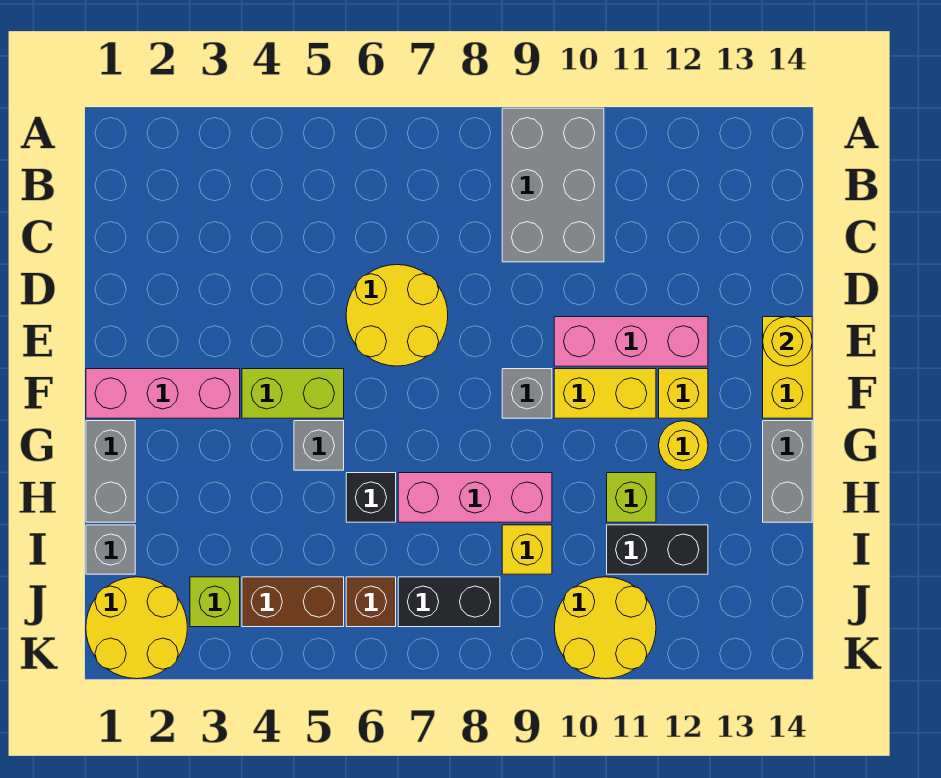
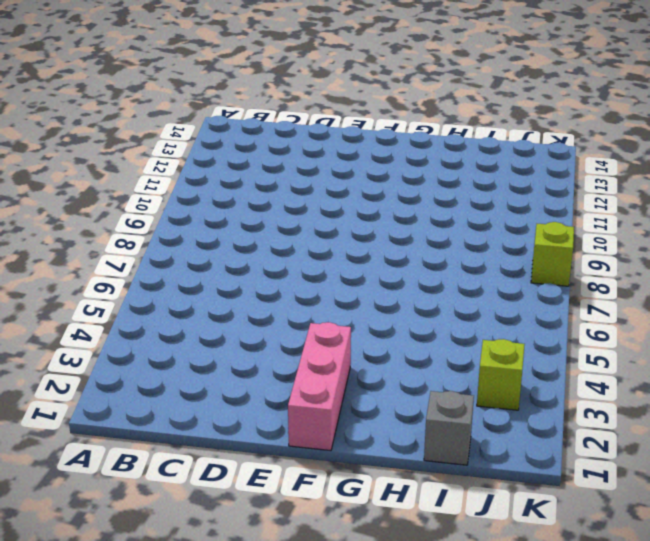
lime 1x1 brick [531,222,574,286] -> lime 1x1 brick moved to [607,473,656,522]
none -> grey 2x3 brick [502,108,604,262]
none -> yellow 2x2 round brick [346,265,448,366]
none -> pink 1x3 brick [554,317,708,366]

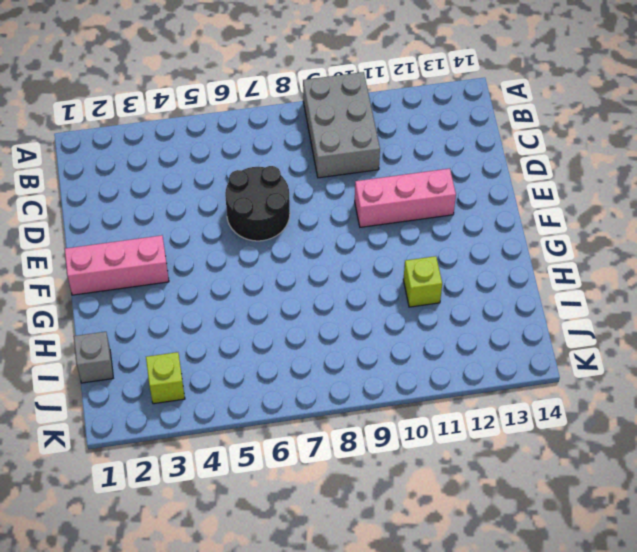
black 2x2 round brick [225,166,290,241] -> yellow 2x2 round brick [346,265,448,366]
none -> yellow 1x2 brick [763,317,812,418]
none -> lime 1x2 brick [242,369,344,418]
none -> grey 1x1 brick [502,369,552,418]

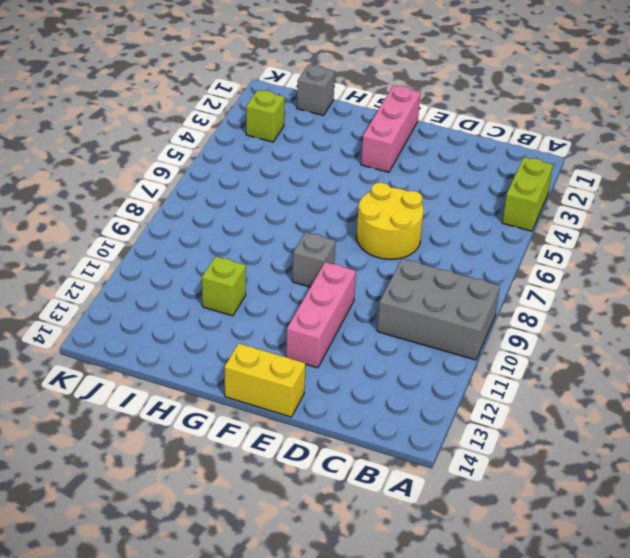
lime 1x2 brick [502,157,553,231] -> lime 1x2 brick moved to [242,369,344,418]
none -> yellow 1x2 brick [554,369,656,418]
none -> yellow 1x1 brick [659,369,708,418]
none -> grey 1x2 brick [86,421,135,522]

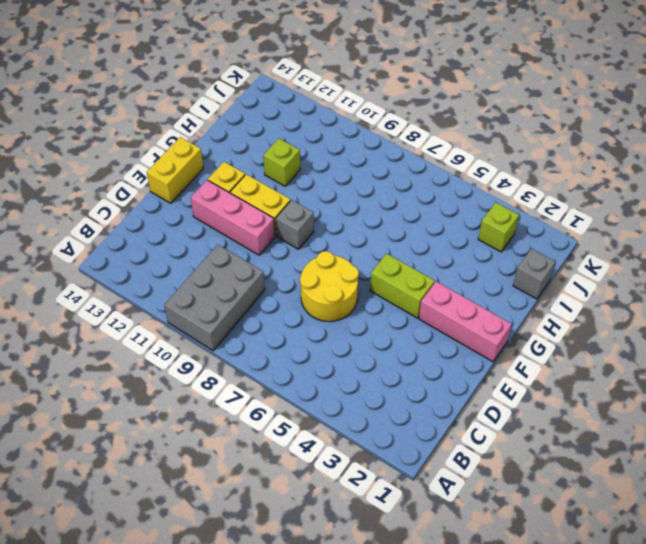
none -> grey 1x2 brick [86,421,135,522]
none -> grey 1x1 brick [294,421,344,470]
none -> yellow 1x1 round brick [659,421,708,470]

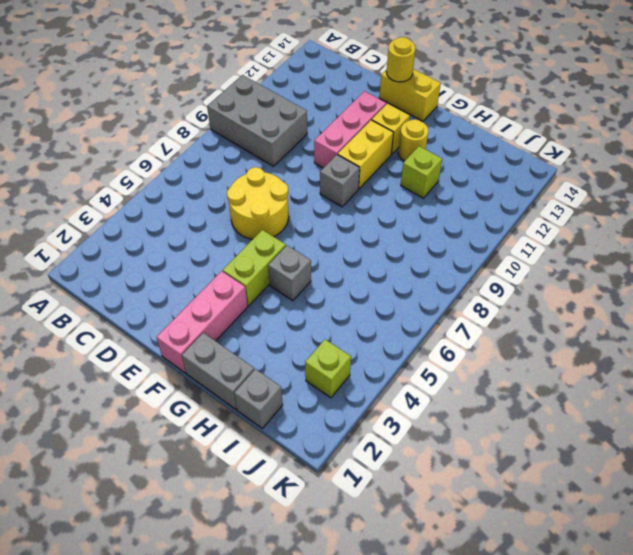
none -> grey 1x2 brick [763,421,812,522]
none -> black 1x1 brick [346,473,396,522]
none -> pink 1x3 brick [398,473,552,522]

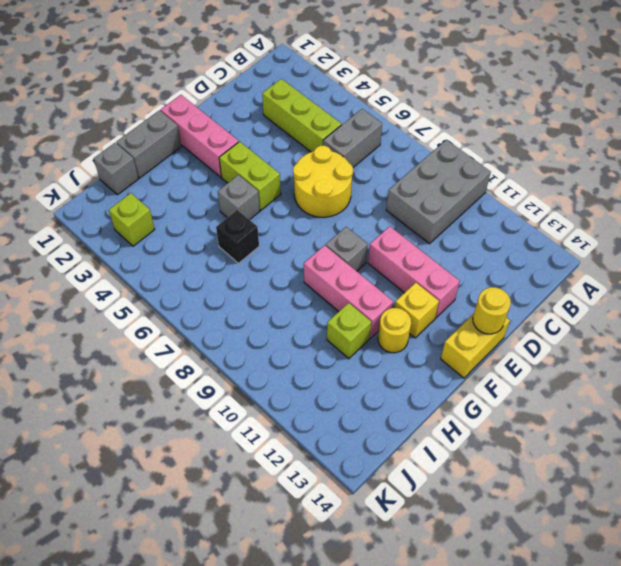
grey 1x2 brick [323,109,382,167] -> grey 1x2 brick moved to [763,421,812,522]
lime 1x3 brick [262,79,341,152] -> none
pink 1x3 brick [304,245,393,338] -> pink 1x3 brick moved to [398,473,552,522]
none -> yellow 1x2 brick [554,369,656,418]
none -> yellow 1x1 brick [502,525,552,574]
none -> black 1x2 brick [607,525,708,574]

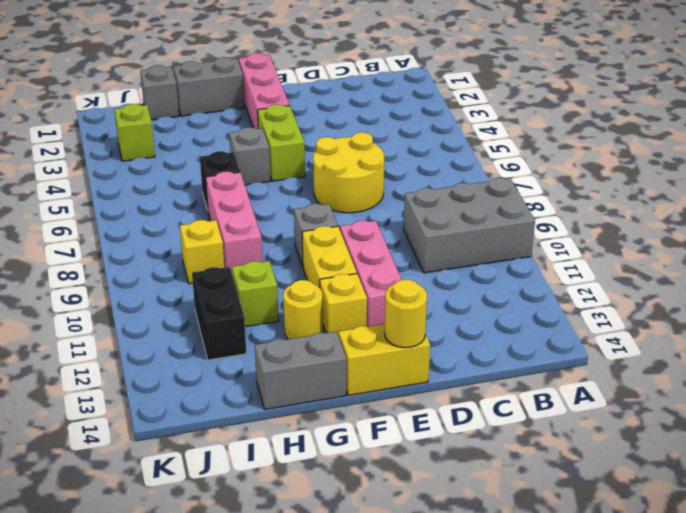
none -> yellow 2x2 round brick [86,577,187,679]
none -> brown 1x2 brick [242,577,344,627]
none -> brown 1x1 brick [346,577,396,627]

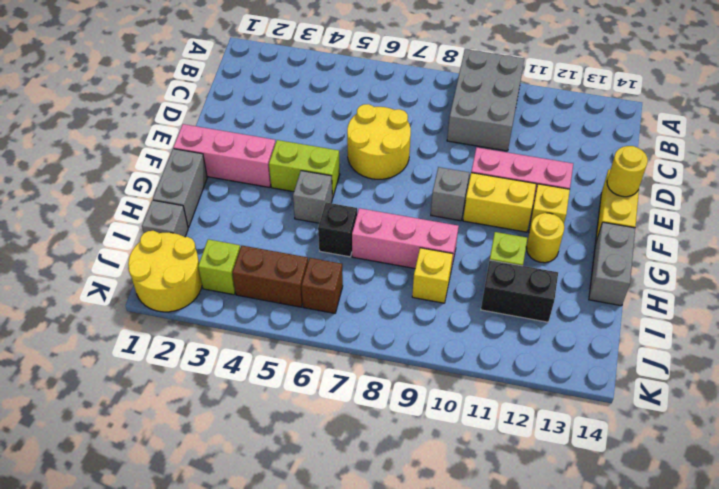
none -> black 1x2 brick [398,577,500,627]
none -> yellow 2x2 round brick [554,577,656,679]

